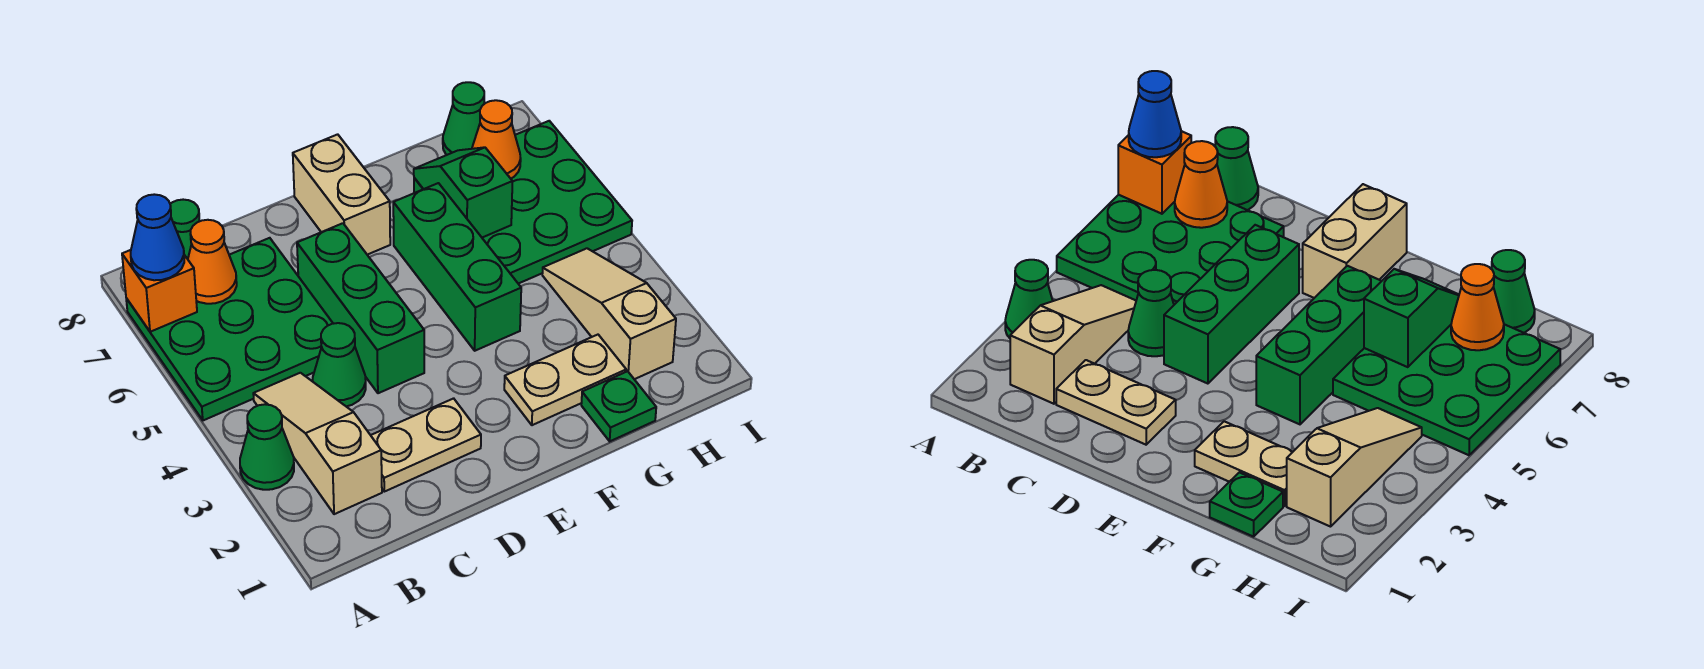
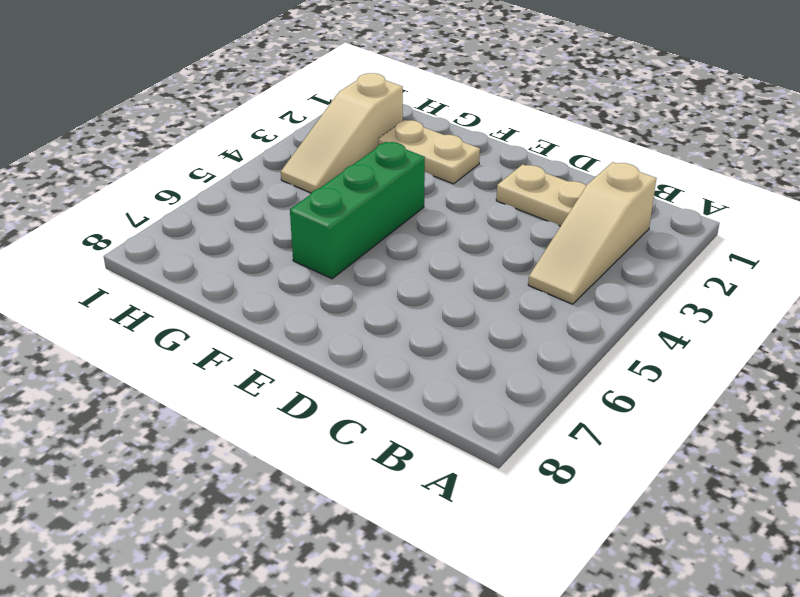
none -> green 1x1 cone [240,404,294,490]
none -> green 3x3 plate [126,238,333,420]
none -> green 1x1 cone [170,200,199,259]

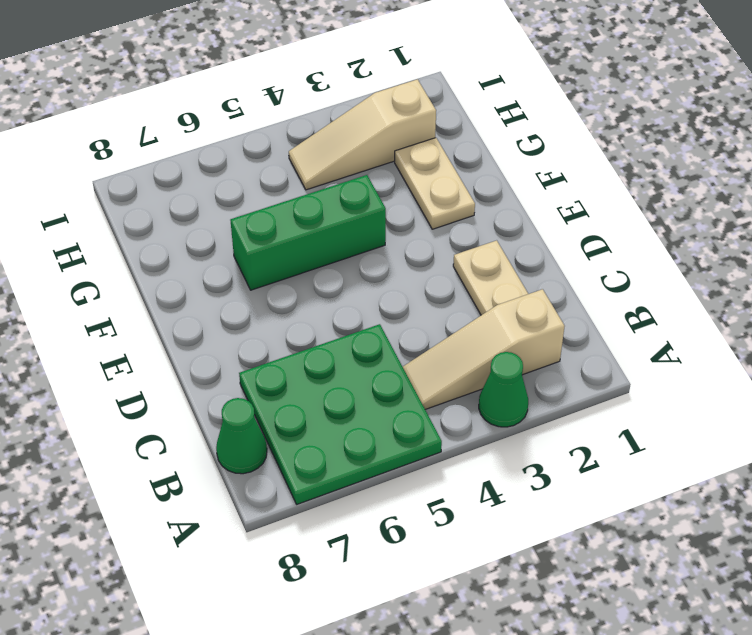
none -> green 1x1 cone [313,323,366,407]
none -> green 1x3 brick [297,223,424,393]
none -> tan 1x2 brick [293,134,390,255]

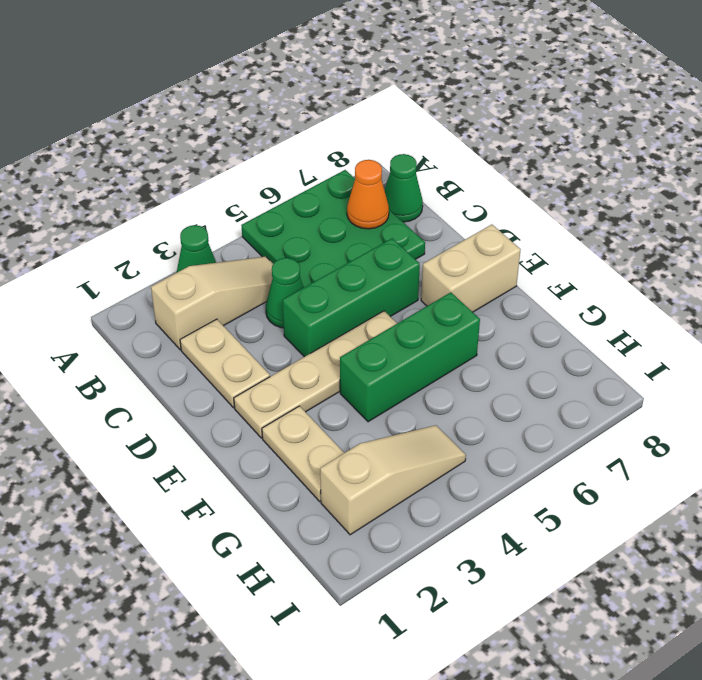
tan 1x4 plate [234,311,397,438] -> none
none -> green 1x1 plate [581,371,656,441]
none -> green 3x3 plate [414,121,632,284]
none -> green 1x1 cone [443,82,484,155]

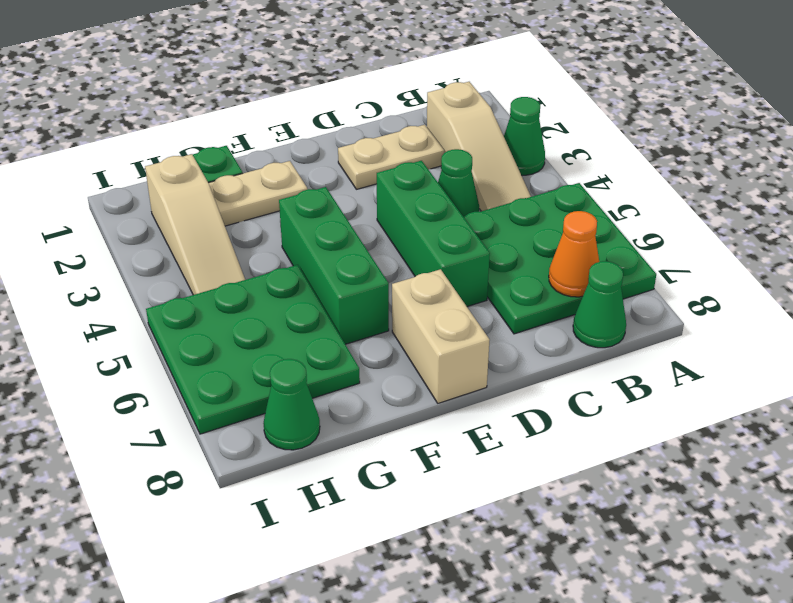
none -> orange 1x1 brick [122,250,197,332]
none -> green 1x2 slope [414,147,512,238]
none -> orange 1x1 cone [472,100,521,179]

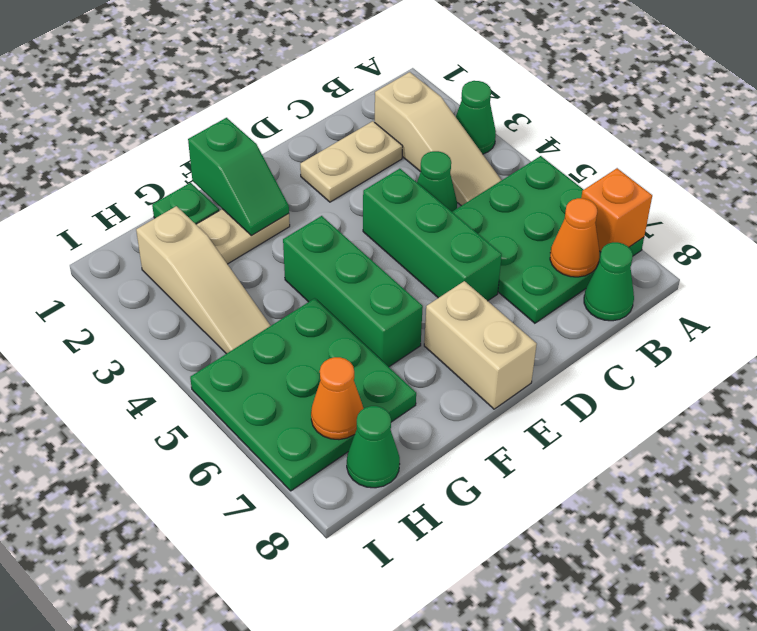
green 1x2 slope [188,118,289,236] -> green 1x2 slope moved to [414,147,512,238]
none -> blue 1x1 cone [131,194,184,280]

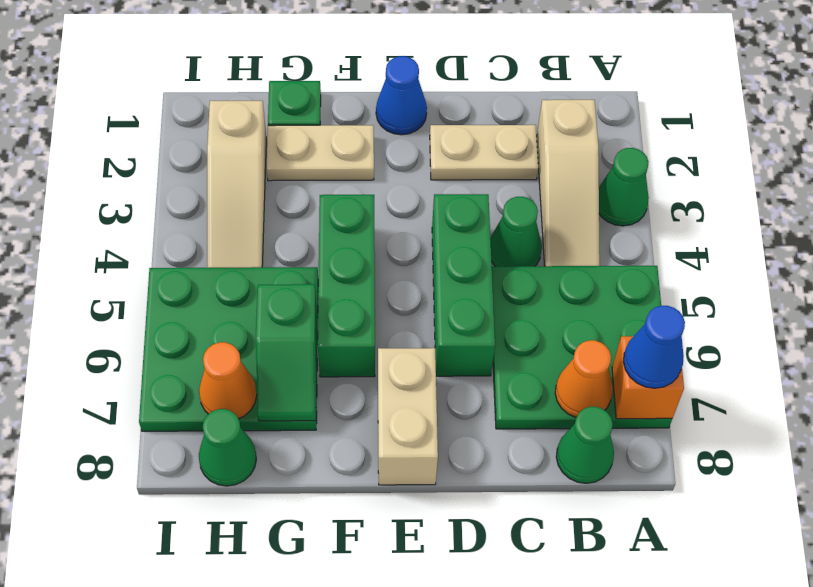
blue 1x1 cone [376,56,427,135] -> none

